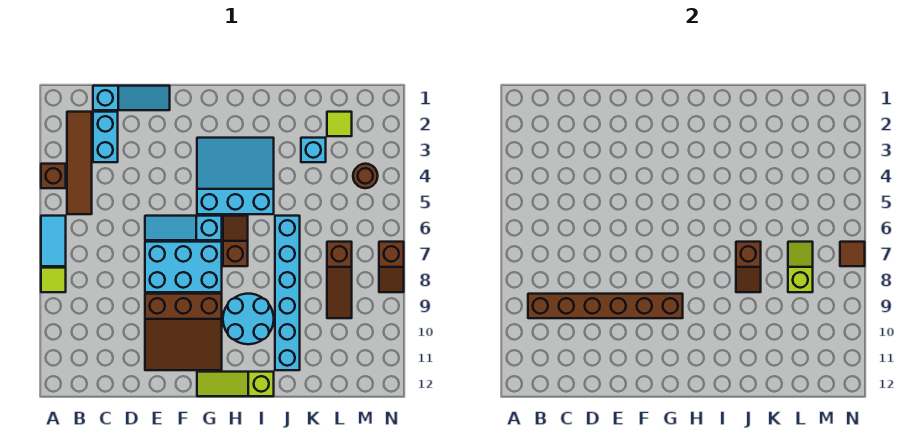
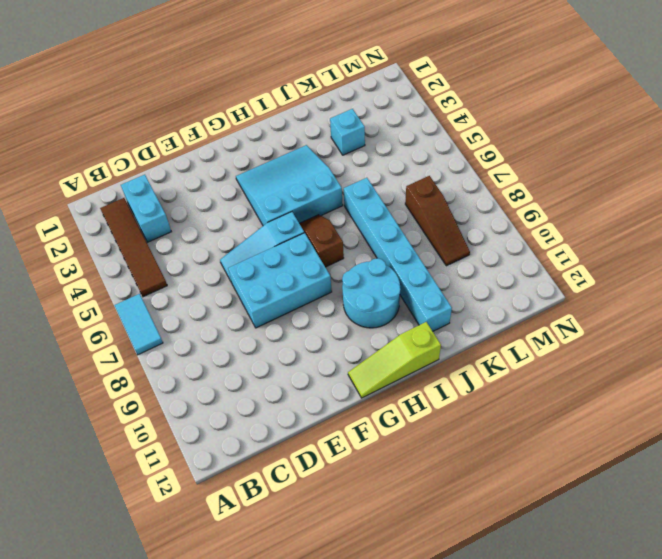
none -> brown 1x1 brick [41,164,66,188]
none -> lime 1x1 tile [41,268,66,292]
none -> cyan 1x3 slope [93,86,170,110]

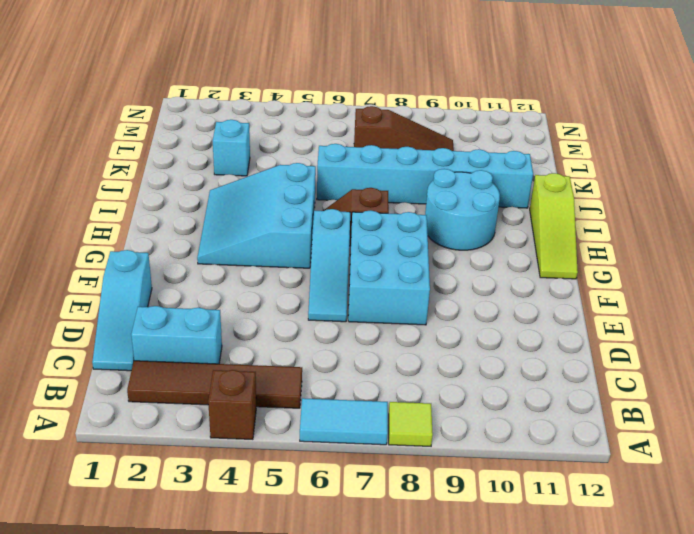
cyan 1x3 slope [92,250,152,371] -> cyan 1x3 slope turned to [93,86,170,110]
none -> brown 3x3 slope [145,294,222,370]
none -> lime 1x1 tile [327,112,352,136]
none -> brown 1x1 round brick [353,164,378,188]

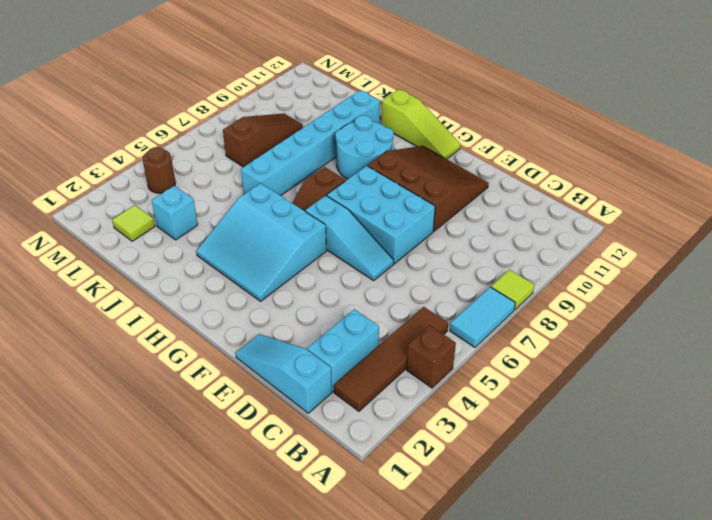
none -> brown 1x2 slope [379,242,404,292]
none -> brown 1x6 brick [528,294,683,318]
none -> brown 1x2 slope [736,242,761,292]

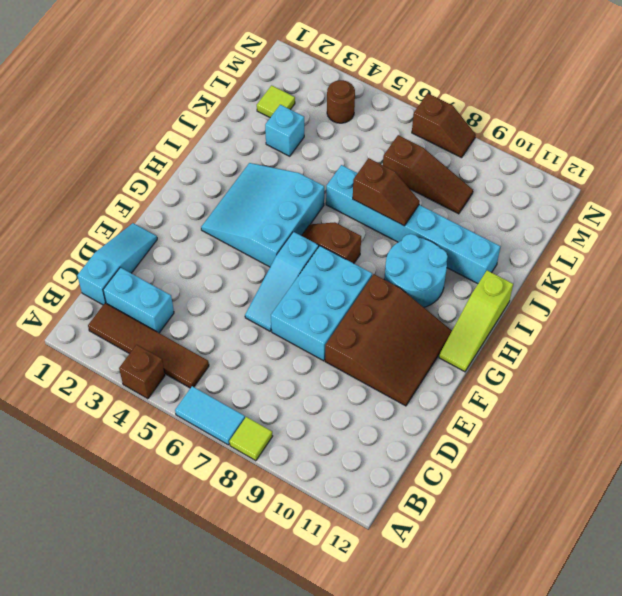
none -> brown 1x6 brick [528,294,683,318]
none -> lime 1x2 slope [788,242,813,292]
none -> brown 1x1 tile [840,242,865,266]

